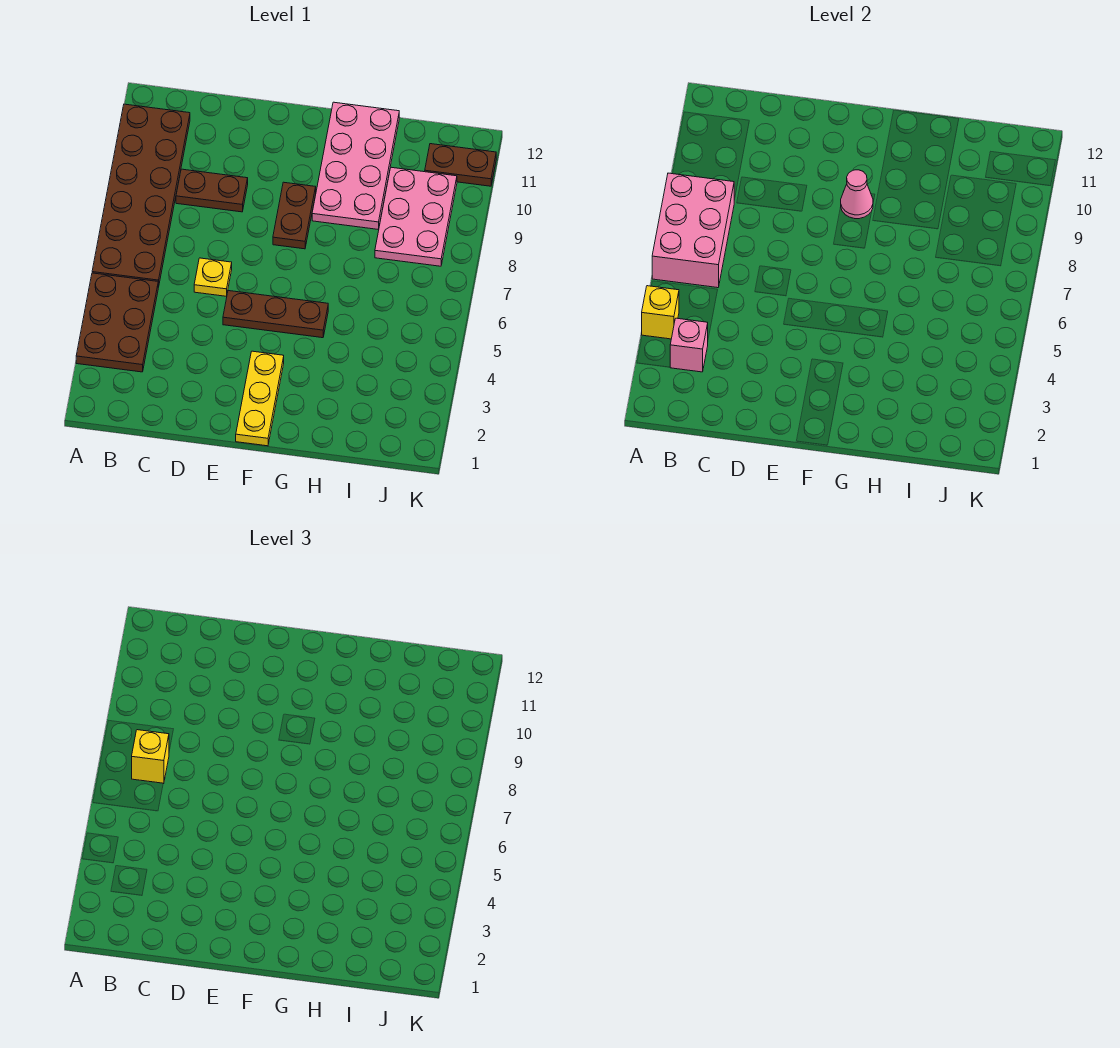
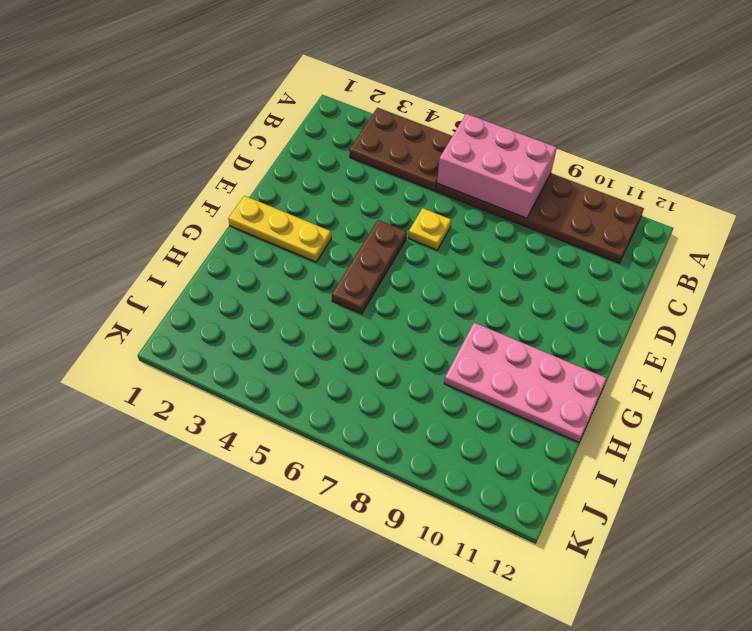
none -> brown 1x2 plate [176,169,248,212]
none -> brown 1x2 plate [273,182,316,249]
none -> pink 2x3 plate [375,167,457,266]

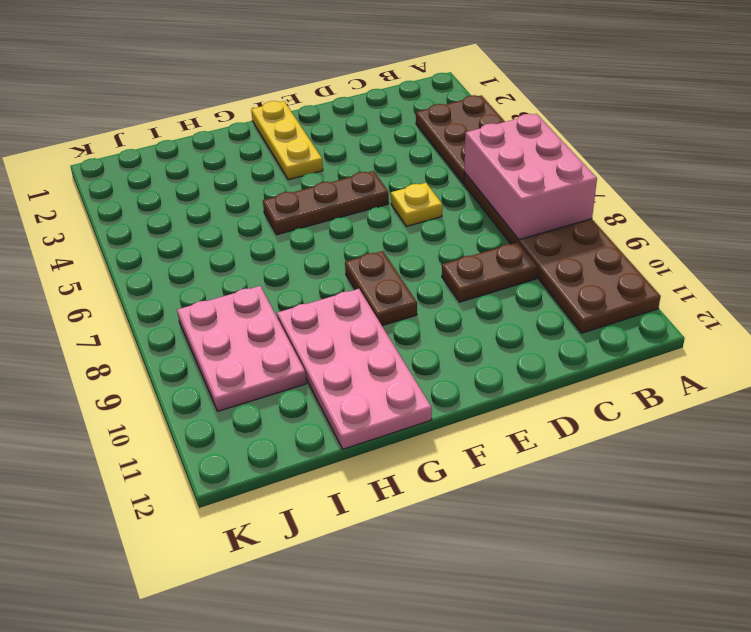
none -> brown 1x2 plate [425,144,496,186]
none -> yellow 1x1 brick [642,286,679,339]
none -> pink 1x1 brick [670,318,708,372]

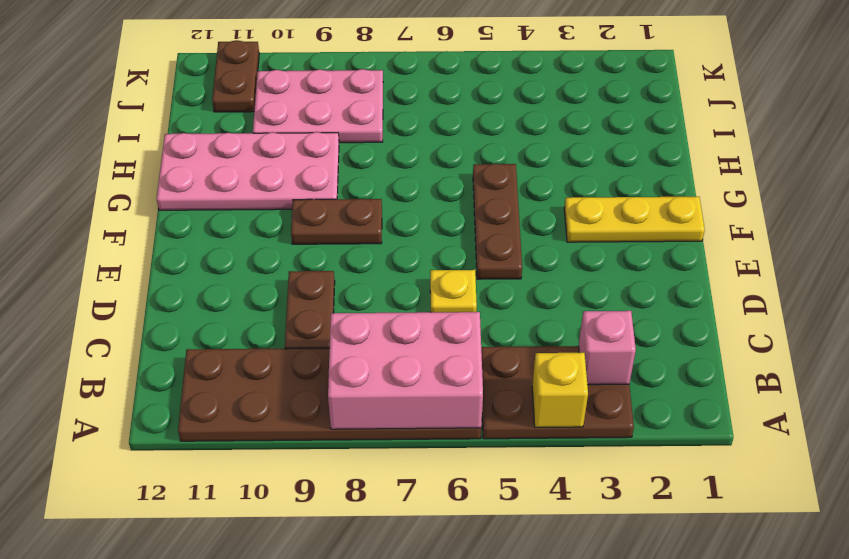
none -> pink 1x1 cone [841,170,873,219]
none -> yellow 1x1 brick [132,730,169,784]

